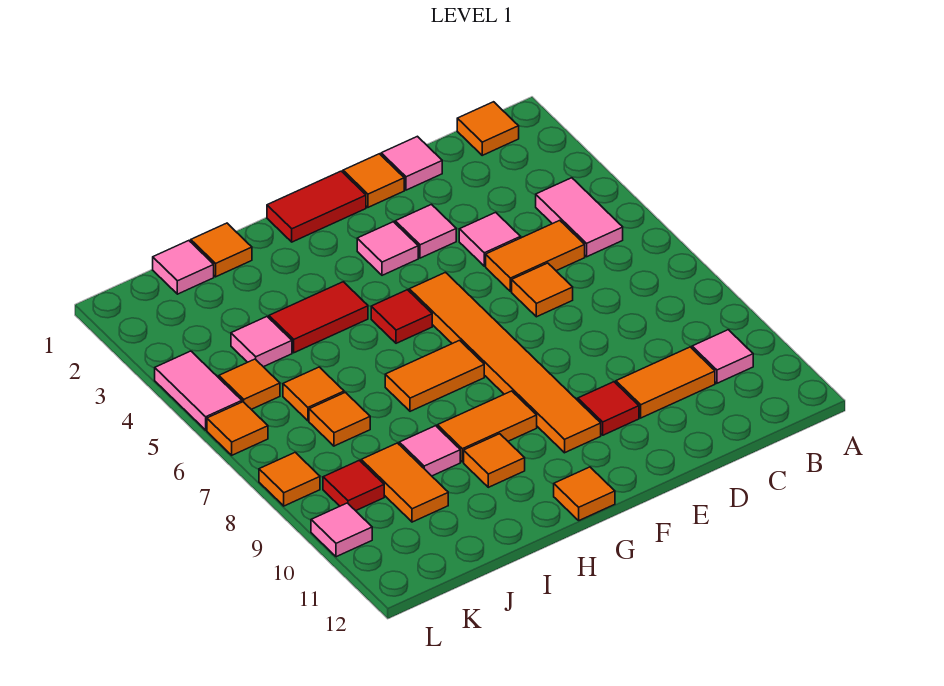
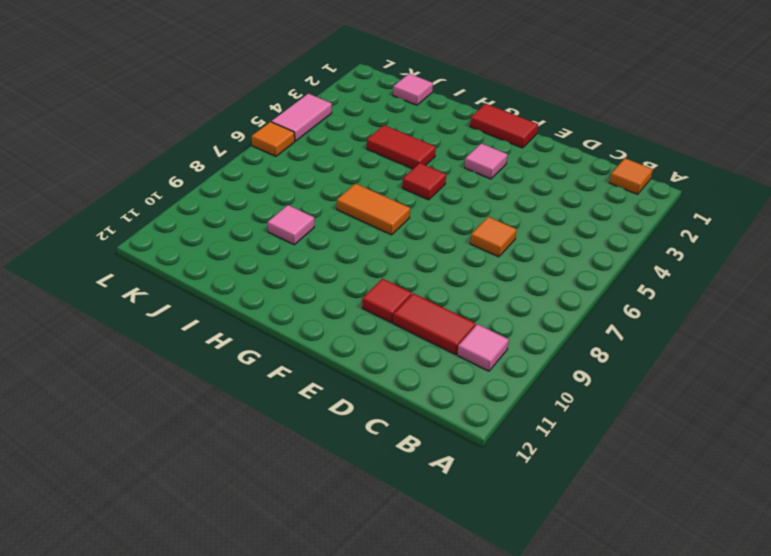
red 1x2 tile [393,293,476,355] -> orange 1x2 tile [616,347,715,418]
none -> pink 1x2 tile [536,178,623,257]
none -> orange 1x2 tile [486,220,585,291]
none -> pink 1x1 tile [381,136,442,190]
none -> pink 1x1 tile [459,212,521,266]

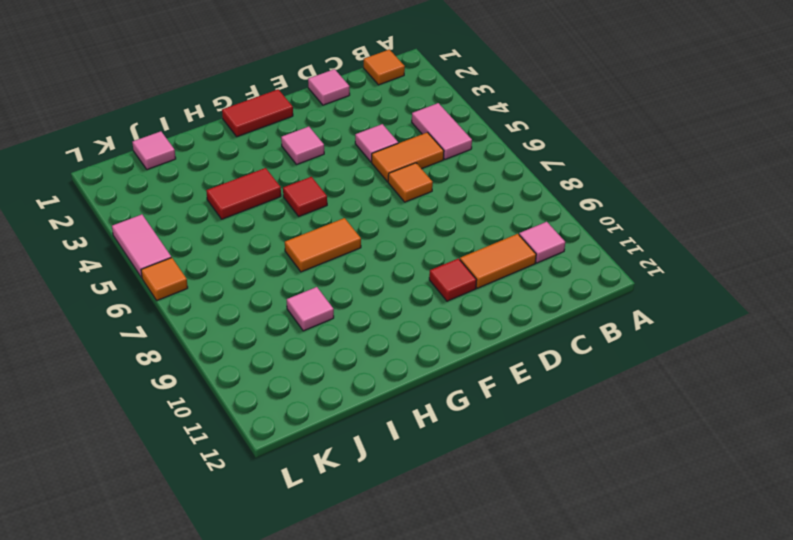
none -> orange 1x1 tile [343,154,404,207]
none -> pink 1x1 tile [395,204,456,258]
none -> orange 1x6 tile [409,272,601,453]
none -> orange 1x2 tile [437,391,537,462]

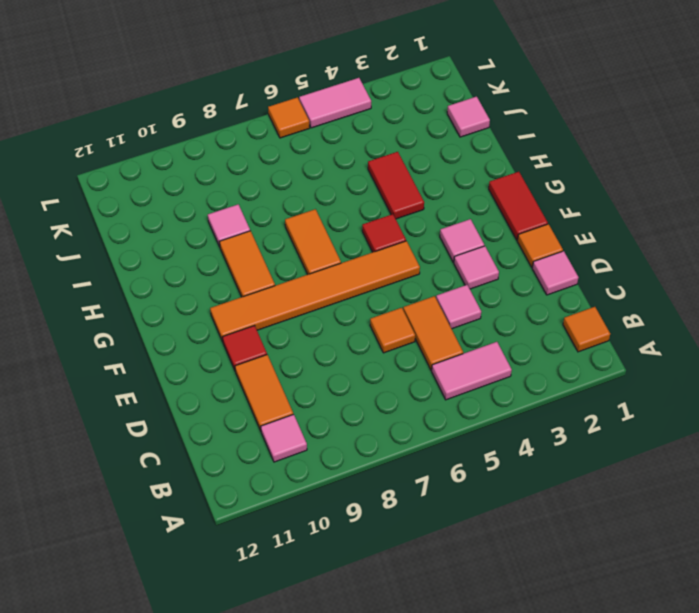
none -> orange 1x1 tile [554,467,615,520]
none -> orange 1x1 tile [464,434,525,487]
none -> orange 1x1 tile [191,223,252,277]
none -> pink 1x1 tile [231,317,292,367]

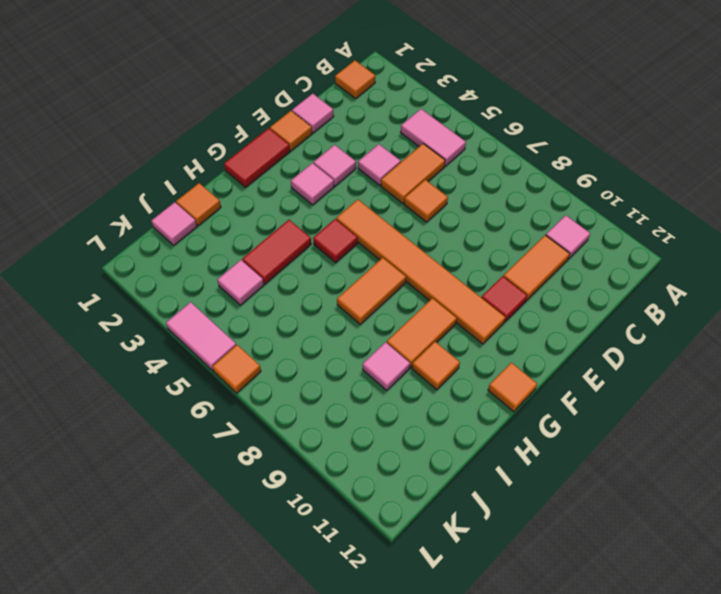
none -> orange 1x1 tile [283,367,344,421]
none -> orange 1x1 tile [309,392,370,446]
none -> orange 1x2 tile [361,443,448,522]
none -> orange 1x1 tile [219,359,280,409]

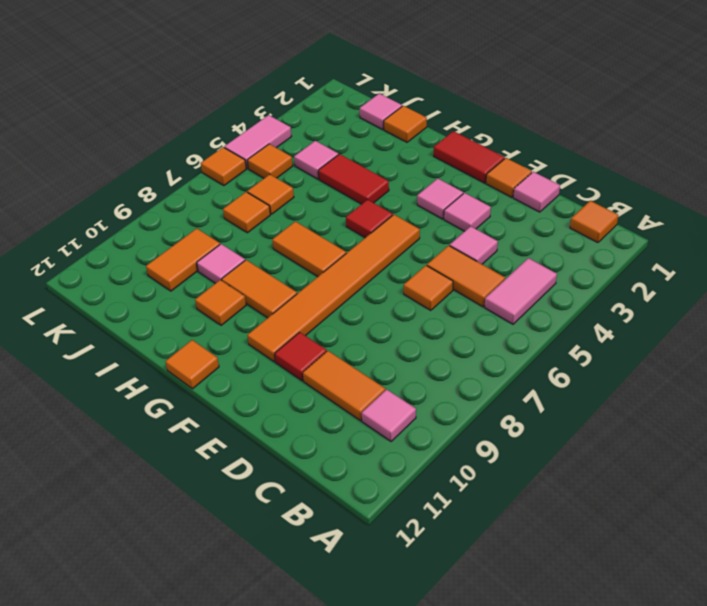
none -> red 1x1 tile [323,460,384,511]
none -> orange 1x1 tile [259,453,320,506]
none -> pink 1x1 tile [311,503,372,557]

